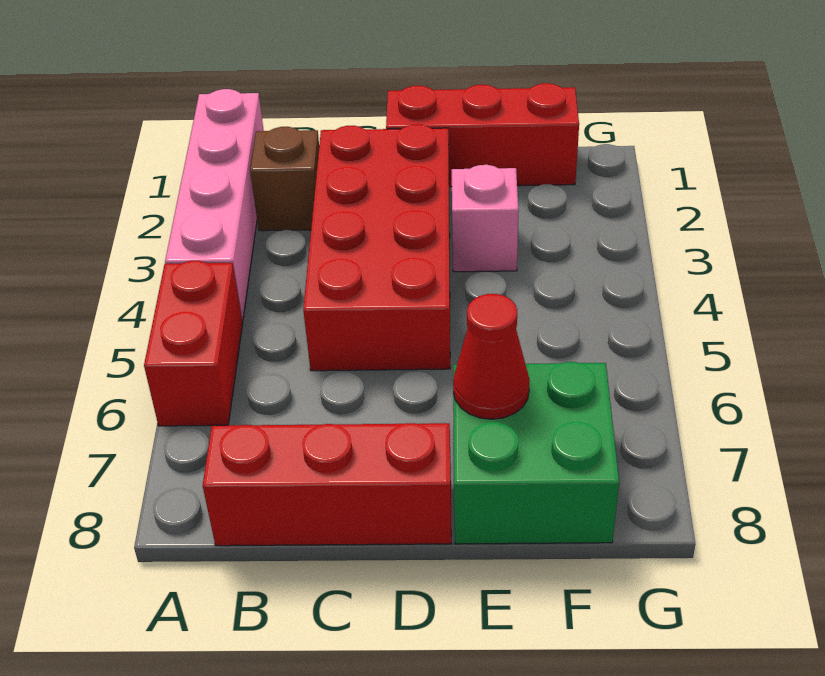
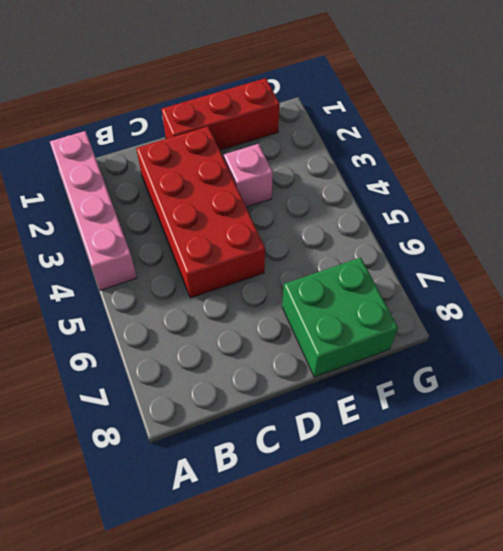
none -> red 1x2 brick [144,261,243,426]
none -> brown 1x1 brick [250,127,319,231]

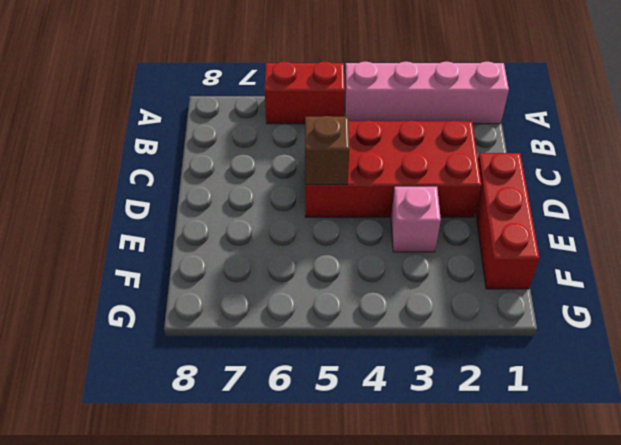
brown 1x1 brick [305,116,349,185] -> brown 1x1 brick moved to [250,127,319,231]
none -> red 1x3 brick [203,423,451,546]
none -> green 2x2 brick [453,362,619,544]

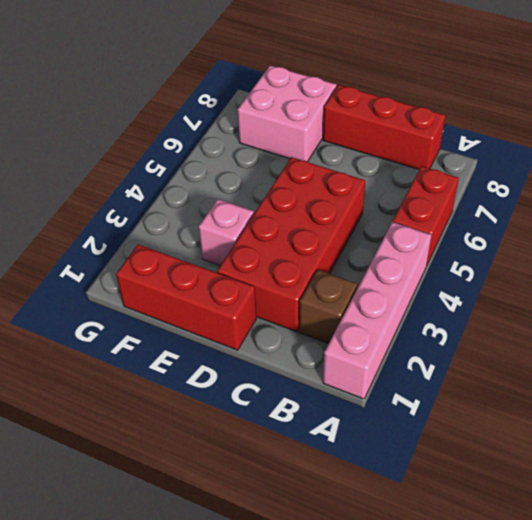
pink 2x2 brick [237,66,337,162] -> green 2x2 brick [453,362,619,544]
none -> red 1x1 cone [453,294,530,419]

